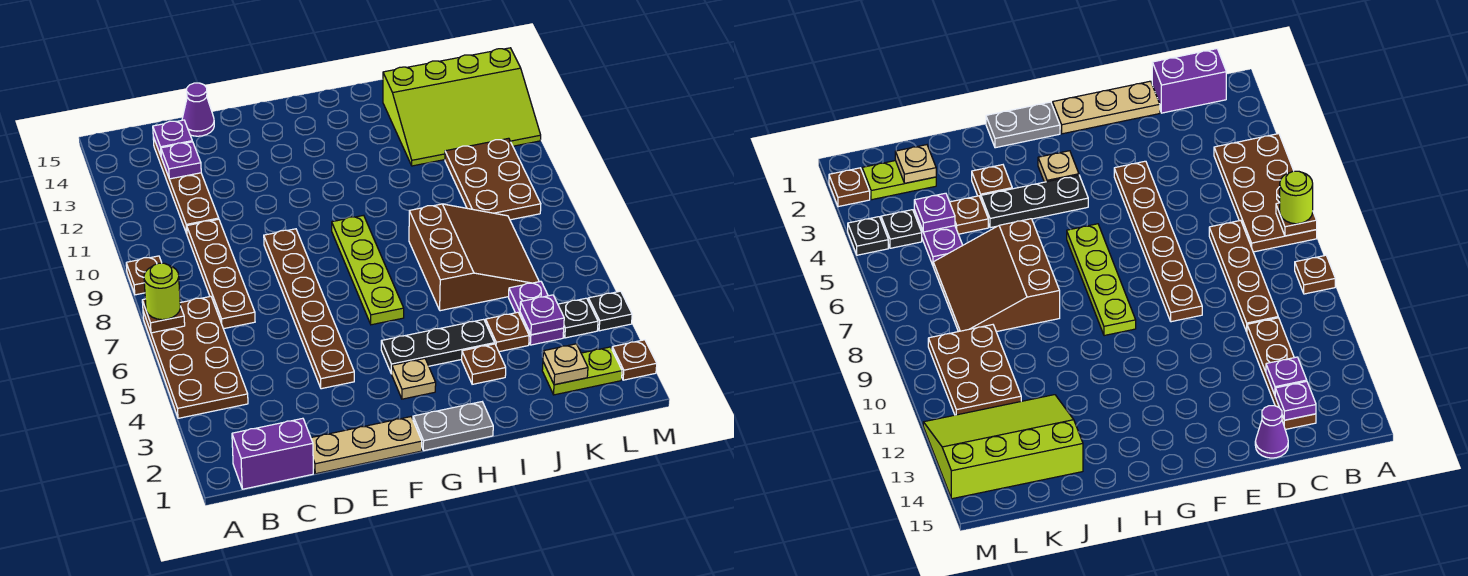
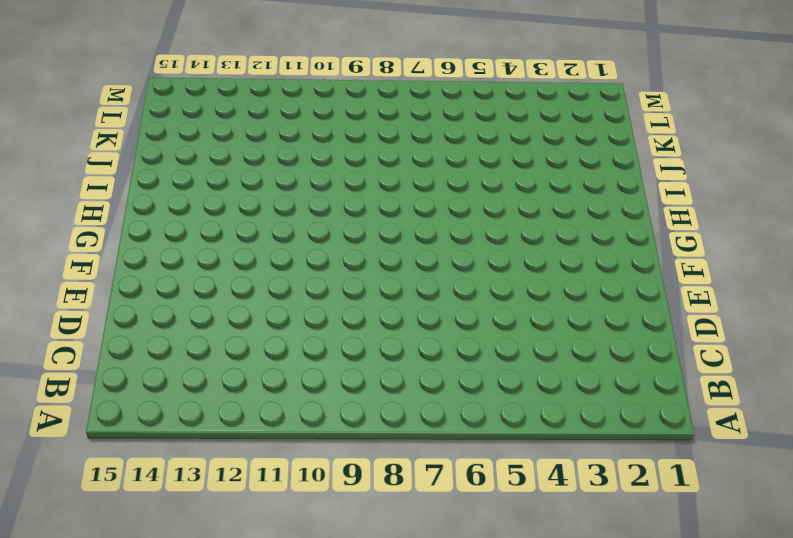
none -> brown 2x4 plate [143,296,248,418]
none -> brown 1x1 plate [126,256,162,295]
none -> purple 1x2 brick [232,418,313,489]

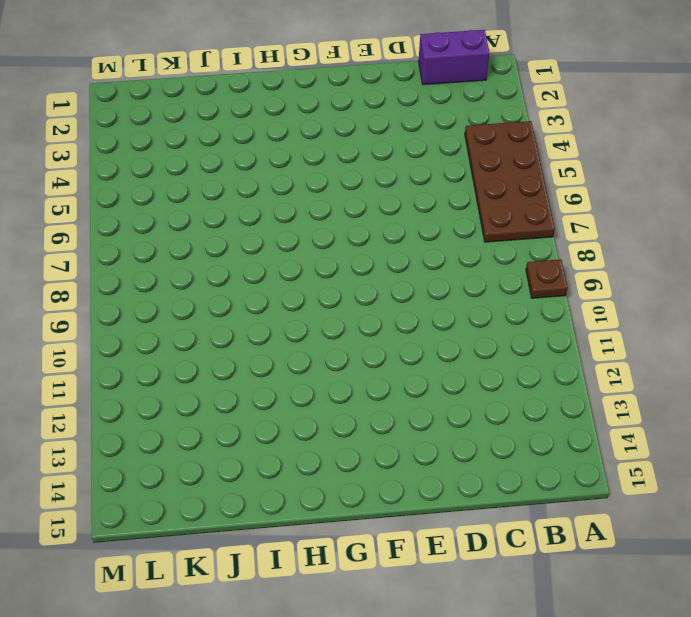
none -> brown 1x4 plate [187,219,255,329]
none -> brown 1x4 plate [153,137,219,234]
none -> tan 1x3 plate [311,417,422,474]

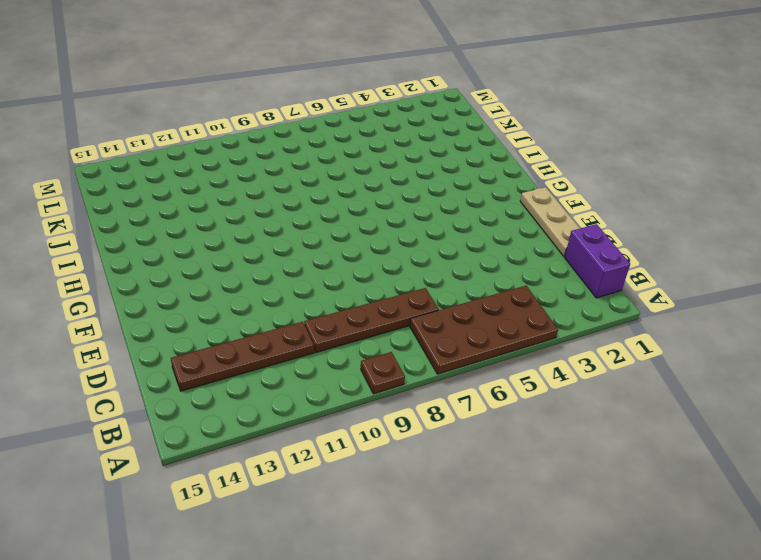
none -> purple 1x1 cone [182,83,214,136]
none -> brown 1x6 plate [264,229,354,389]
none -> grey 1x2 plate [413,402,493,451]

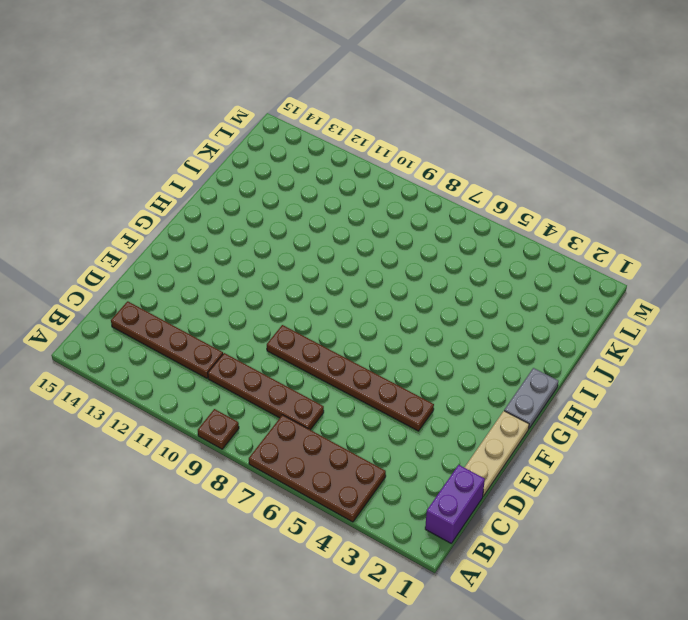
none -> purple 1x1 cone [182,83,214,136]
none -> tan 1x1 plate [392,359,436,399]
none -> black 1x3 plate [381,319,495,374]

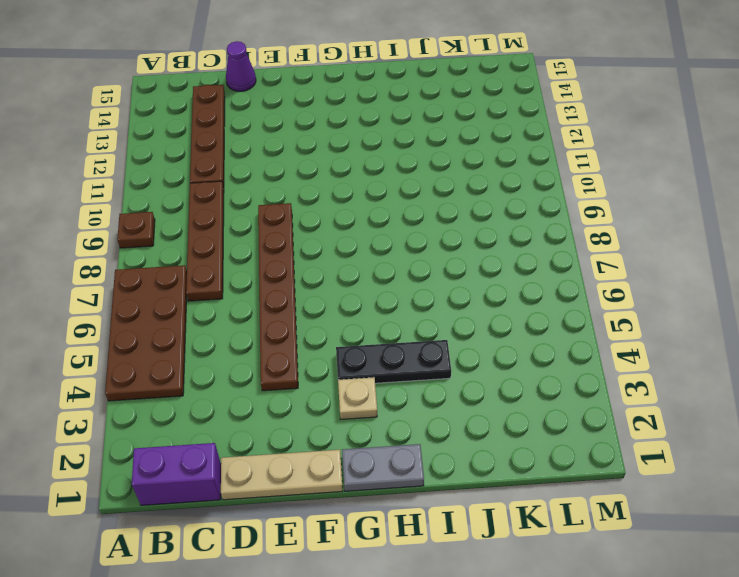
none -> lime 1x4 plate [332,215,404,325]
none -> brown 1x1 plate [462,344,506,384]
none -> brown 3x3 slope [409,204,539,311]

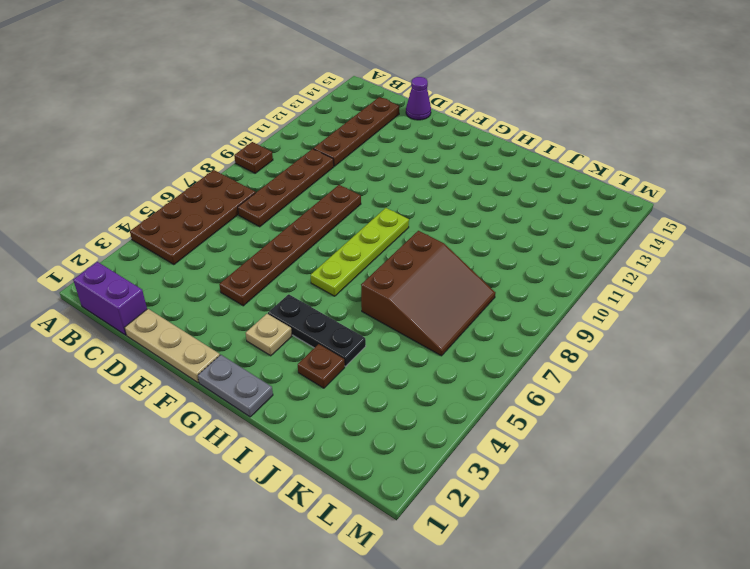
none -> brown 1x1 plate [486,312,529,352]
none -> lime 3x4 slope [383,48,541,166]
none -> lime 1x2 plate [542,347,622,395]

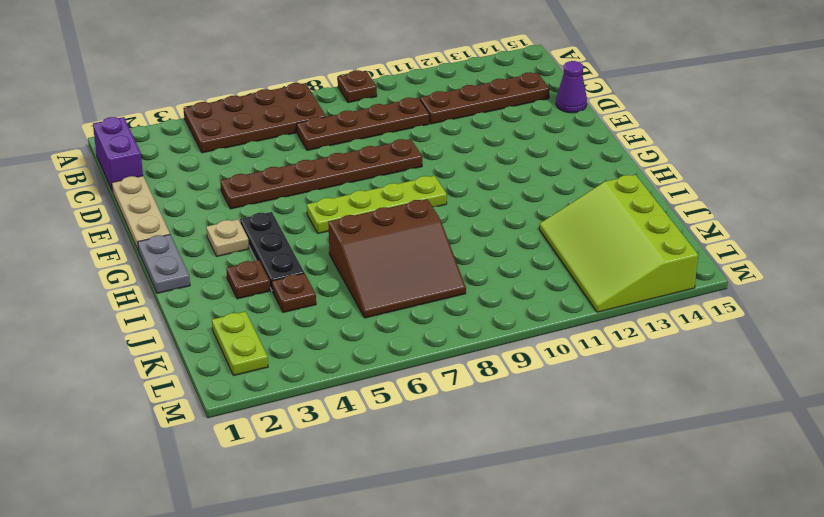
none -> purple 1x2 plate [509,281,564,345]
none -> brown 2x3 plate [445,138,541,220]
none -> black 1x1 plate [558,298,598,338]

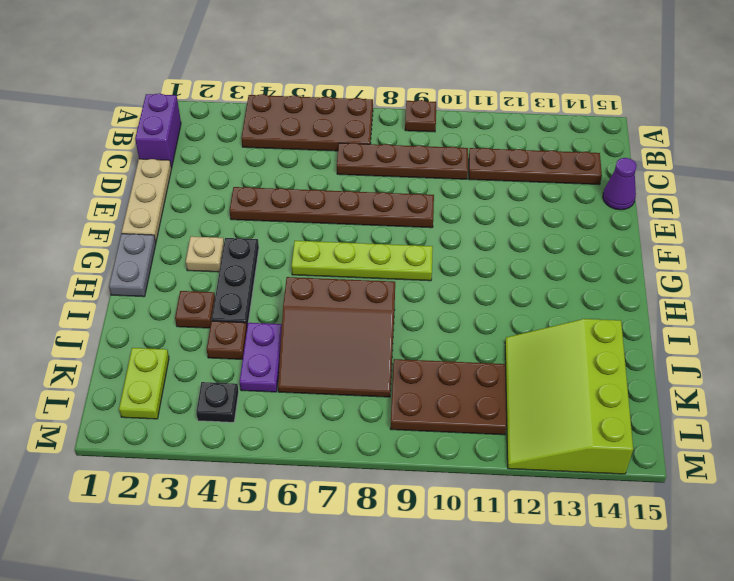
purple 1x2 plate [240,323,282,392] -> purple 1x2 plate turned to [509,281,564,345]
none -> brown 1x1 plate [612,340,657,380]
none -> black 1x1 plate [588,291,632,331]
none -> brown 1x1 plate [142,299,185,333]

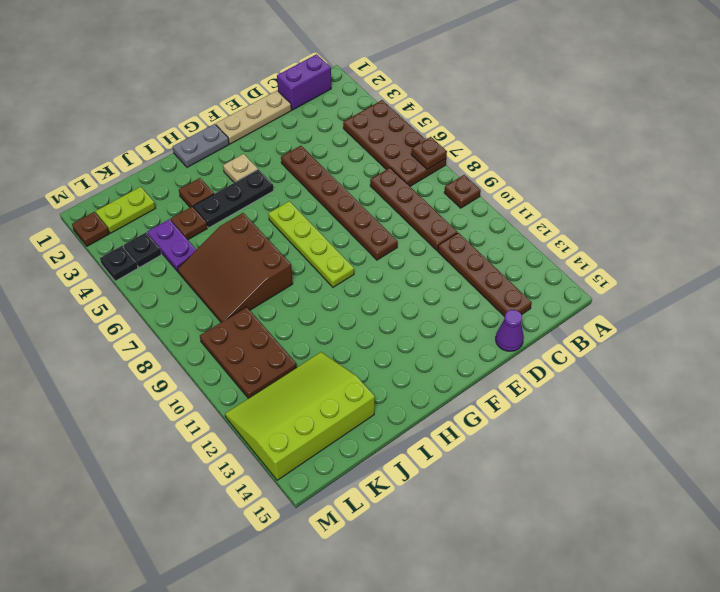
none -> purple 1x1 plate [161,142,201,179]
none -> purple 1x1 plate [153,120,192,156]
none -> tan 1x1 plate [543,344,588,385]

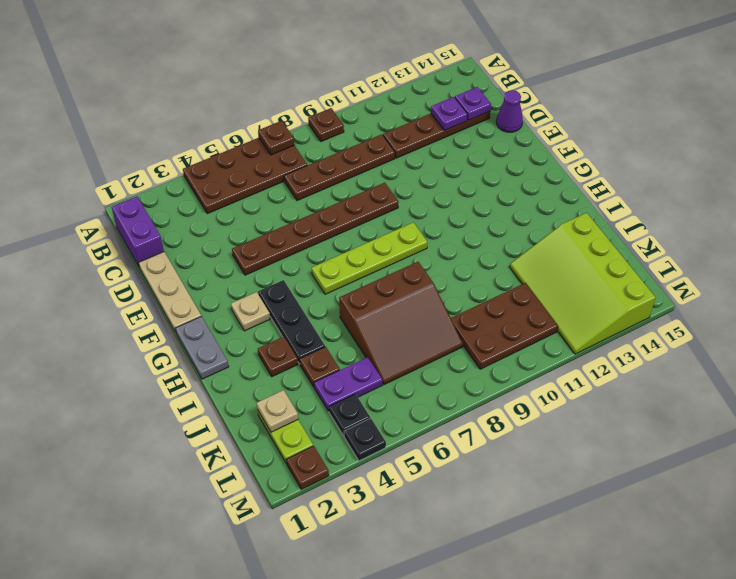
none -> purple 1x1 plate [520,295,564,335]
none -> lime 1x1 round brick [144,263,180,320]

